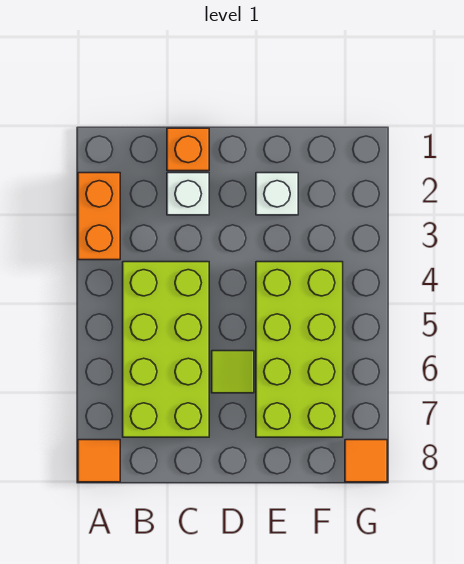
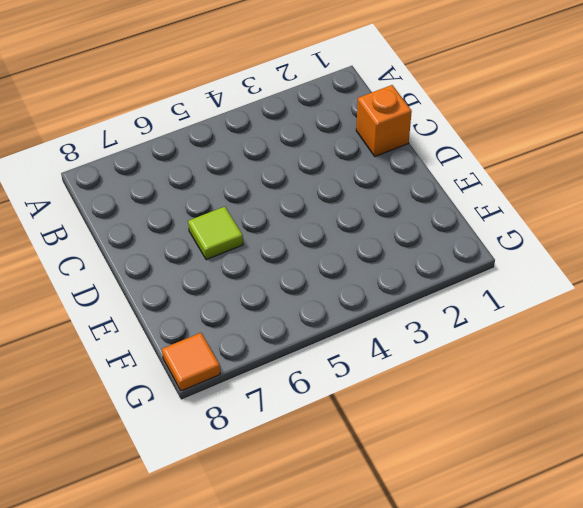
none -> orange 1x2 brick [78,173,120,260]
none -> orange 1x1 tile [78,440,120,482]

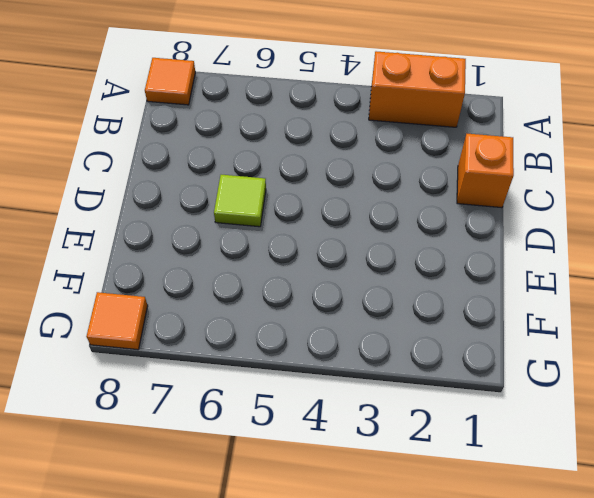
none -> lime 2x4 brick [123,262,209,437]
none -> white 1x1 brick [167,173,209,215]

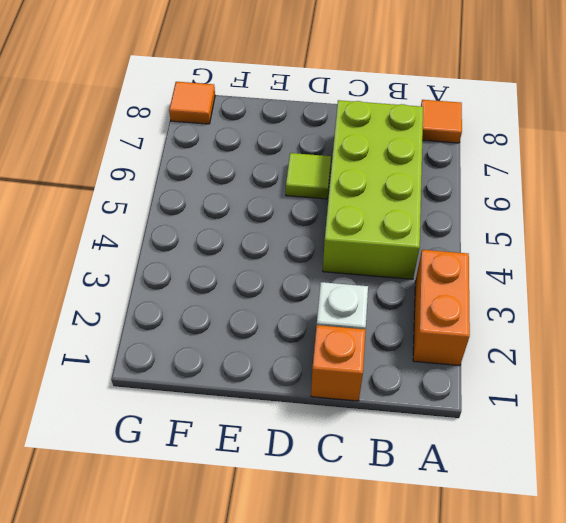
none -> white 1x1 brick [256,173,298,215]
none -> lime 2x4 brick [256,262,343,437]

